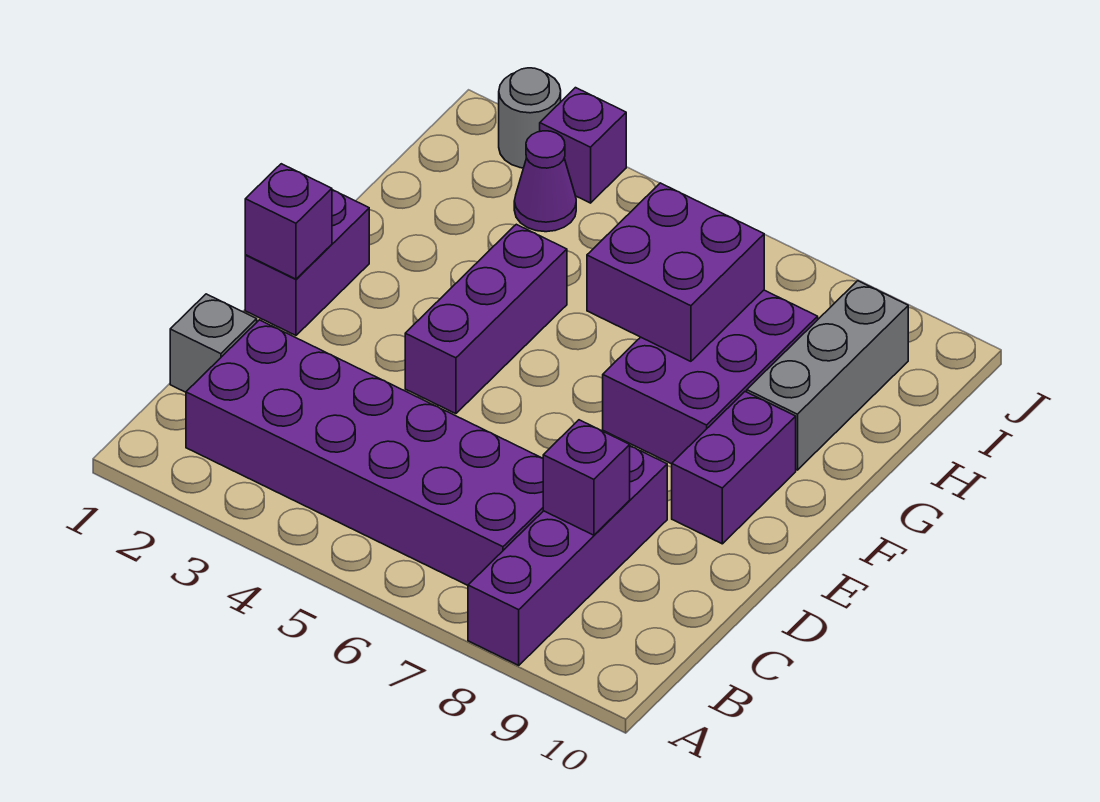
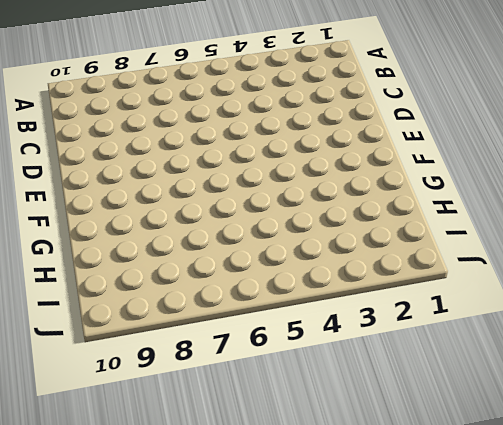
none -> purple 1x4 brick [468,446,667,665]
none -> purple 2x6 brick [186,320,543,585]
none -> grey 1x1 brick [170,294,257,392]

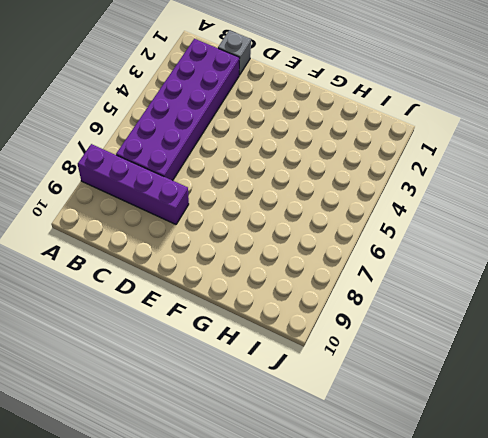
none -> purple 1x2 brick [245,190,369,335]
none -> purple 1x3 brick [405,224,567,414]
none -> purple 1x2 brick [672,392,796,544]

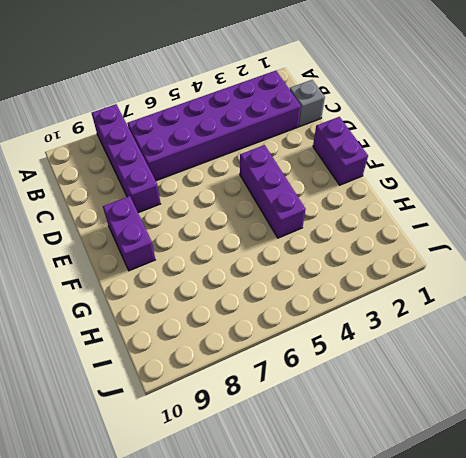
none -> purple 2x3 brick [603,290,818,464]
none -> grey 1x3 brick [747,281,908,470]
none -> purple 1x1 cone [514,131,576,232]

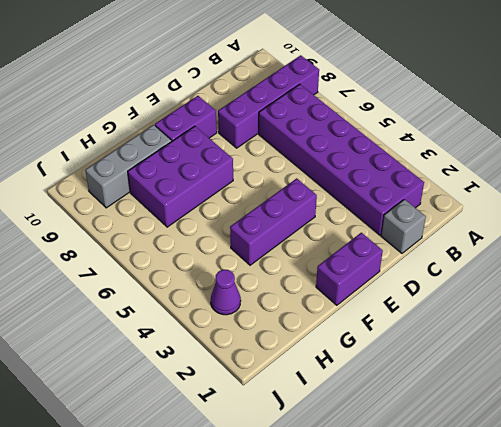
none -> grey 1x1 round brick [499,68,561,168]
none -> purple 1x1 brick [540,88,626,203]
none -> purple 1x1 brick [543,420,630,535]

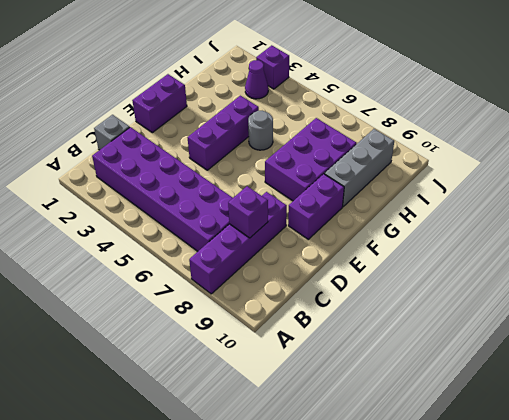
grey 1x1 round brick [248,111,273,150] -> grey 1x1 round brick moved to [499,68,561,168]
none -> purple 1x1 brick [245,164,332,279]
none -> purple 2x2 brick [587,183,764,361]

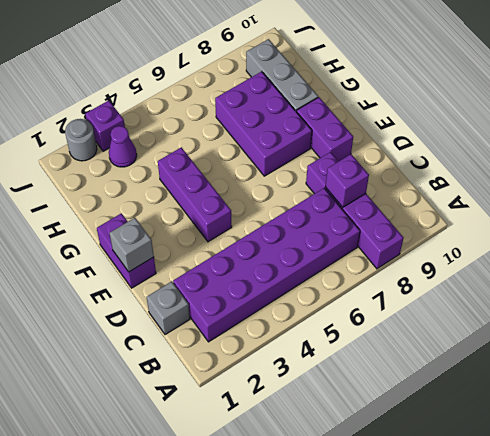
grey 1x1 brick [109,218,154,272] -> purple 1x1 brick [245,164,332,279]
none -> purple 2x2 brick [587,183,764,361]

